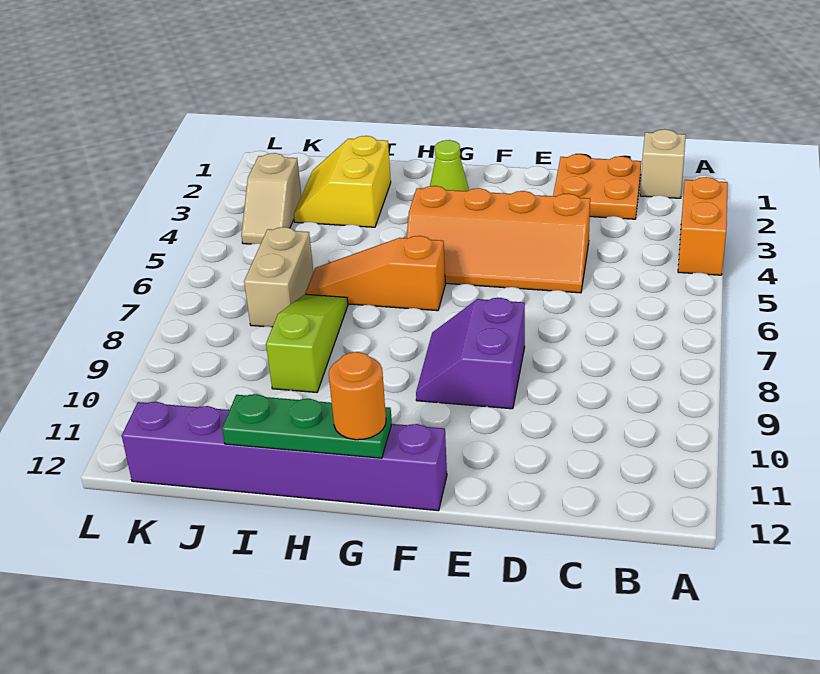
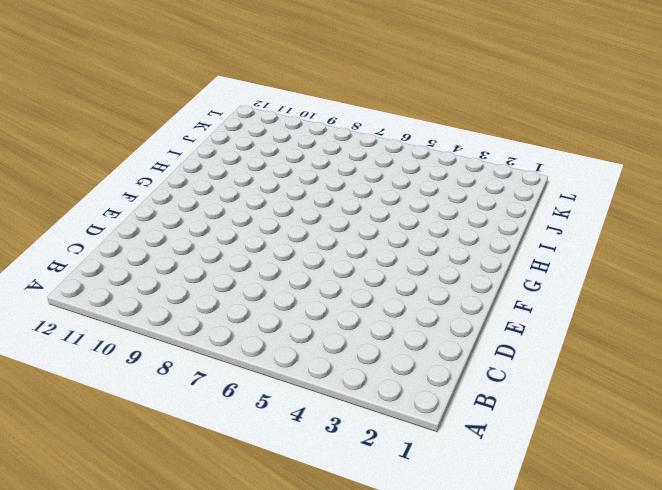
none -> orange 1x2 brick [678,177,728,275]
none -> tan 1x1 brick [640,129,686,198]
none -> orange 2x2 plate [553,154,641,219]

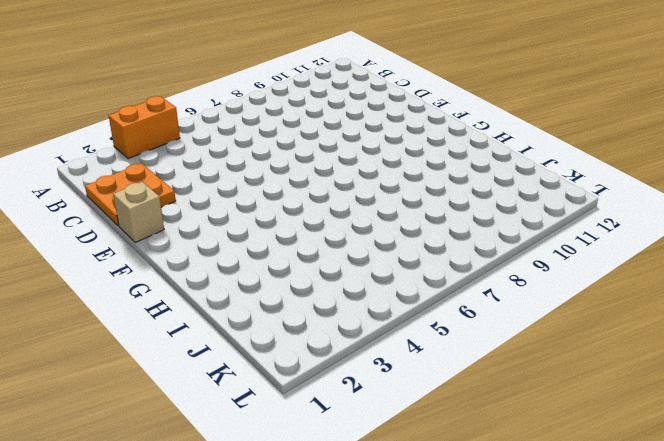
tan 1x1 brick [113,182,164,242] -> tan 1x1 brick moved to [640,129,686,198]
none -> orange 2x4 slope [406,186,590,293]
none -> purple 2x2 slope [416,298,525,409]
none -> purple 1x6 brick [122,402,447,511]

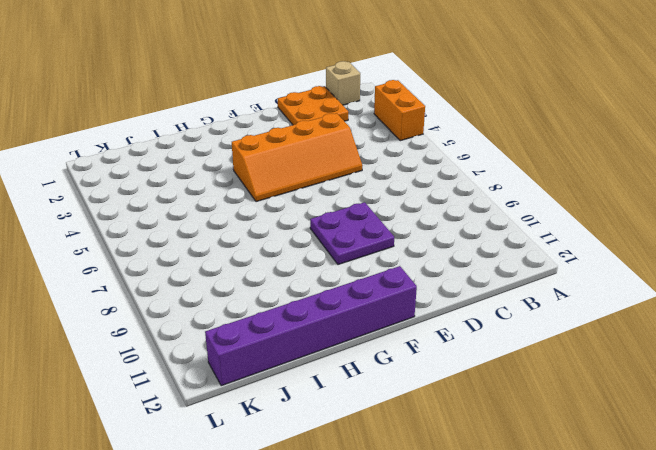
purple 2x2 plate [310,202,394,265] -> purple 2x2 slope [416,298,525,409]
none -> lime 1x1 cone [430,140,469,191]
none -> orange 1x3 slope [305,236,445,311]
none -> yellow 2x2 slope [294,136,391,227]

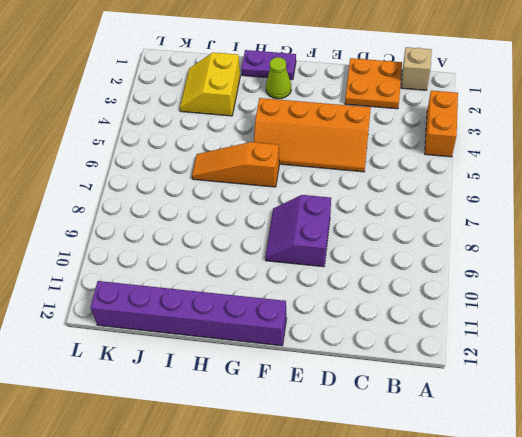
purple 1x2 plate [241,50,296,80] -> none
none -> lime 1x3 slope [266,294,348,392]
none -> tan 1x2 brick [244,227,313,327]
none -> tan 1x2 slope [242,153,301,244]

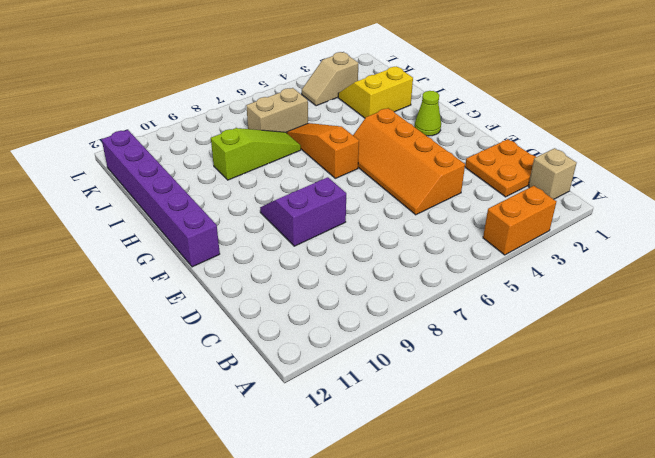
none -> green 1x3 plate [222,394,392,458]
none -> orange 1x1 round brick [329,352,386,440]

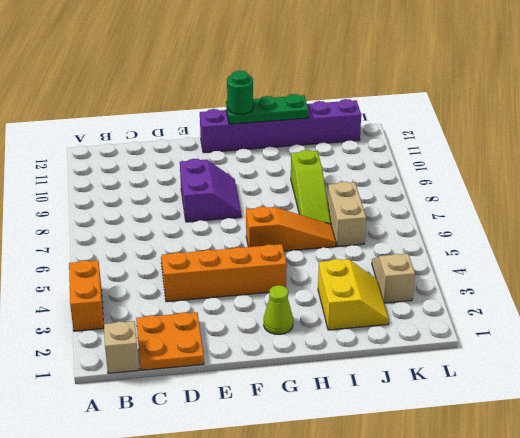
green 1x1 round brick [227,71,253,114] -> orange 1x1 round brick [329,352,386,440]

